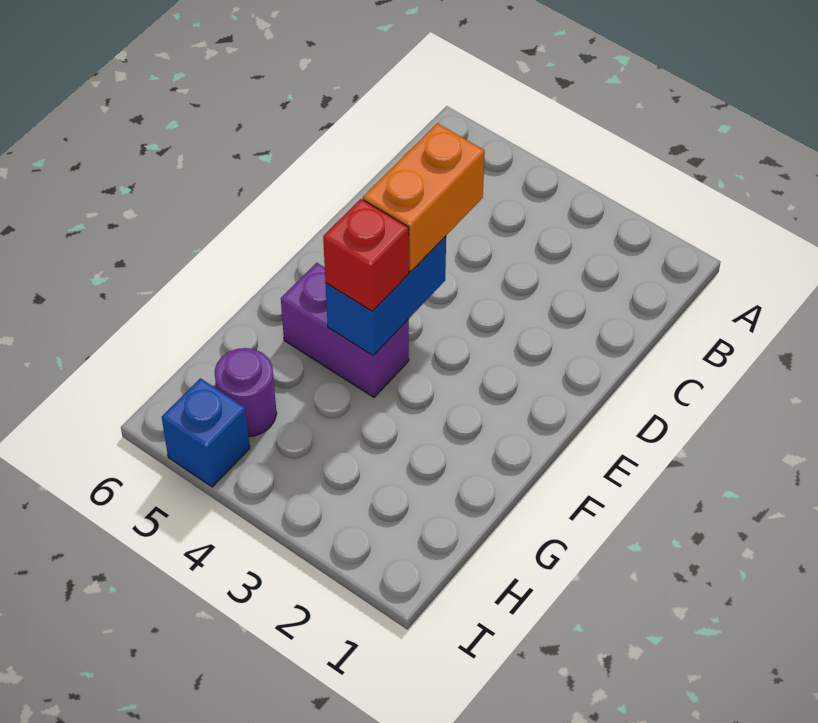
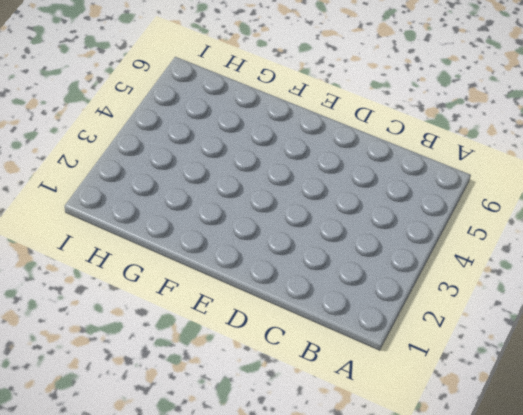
none -> purple 1x2 brick [281,263,409,397]
none -> purple 1x1 round brick [214,348,277,436]

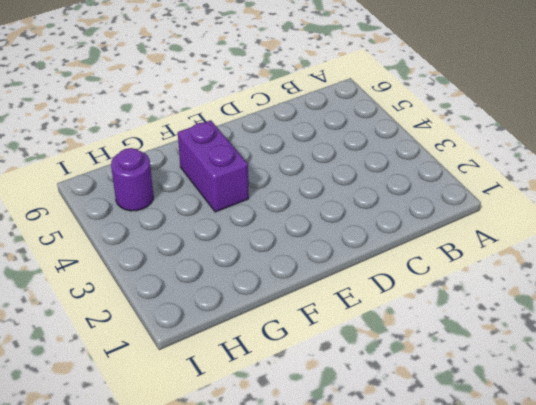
none -> blue 1x1 brick [162,378,250,487]
none -> blue 1x2 brick [326,236,446,356]

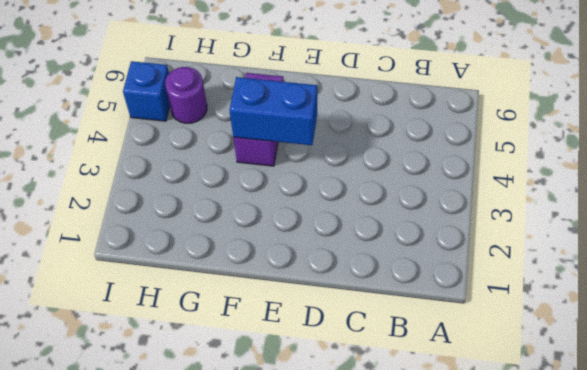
none -> orange 1x2 brick [363,123,485,272]
none -> red 1x1 brick [323,199,409,311]

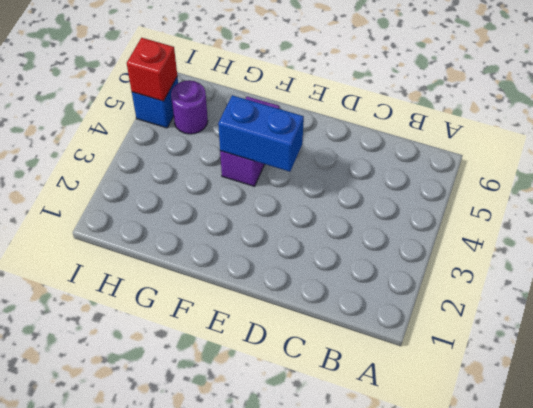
red 1x1 brick [127,38,177,101] -> red 1x1 brick moved to [323,199,409,311]
none -> orange 1x2 brick [363,123,485,272]

